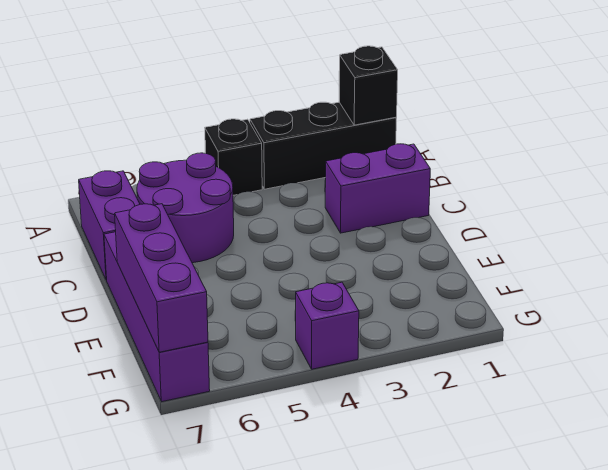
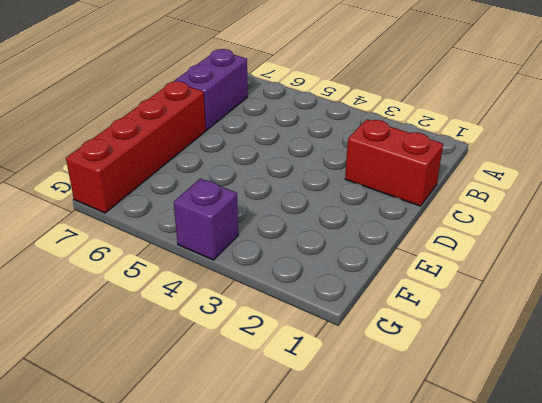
red 1x2 brick [345,119,443,206] -> purple 1x2 brick [325,144,430,233]
red 1x4 brick [66,81,206,213] -> purple 1x4 brick [104,232,210,402]
none -> black 1x3 brick [250,102,396,189]
none -> black 1x1 brick [205,119,262,195]

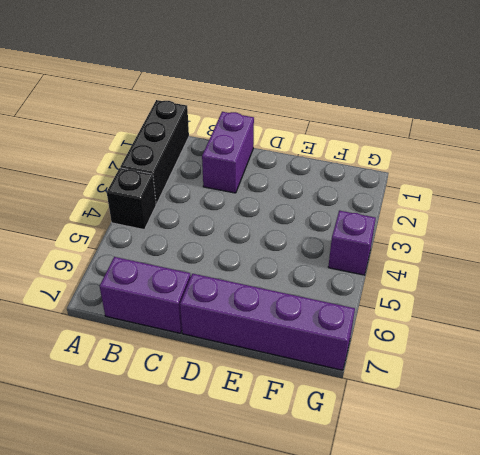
none -> purple 2x2 round brick [137,153,234,263]
none -> black 1x1 brick [339,46,398,125]

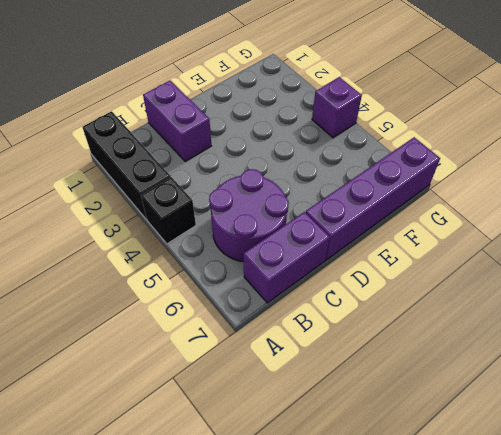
none -> black 1x1 brick [339,46,398,125]
none -> purple 1x3 brick [115,204,208,352]

